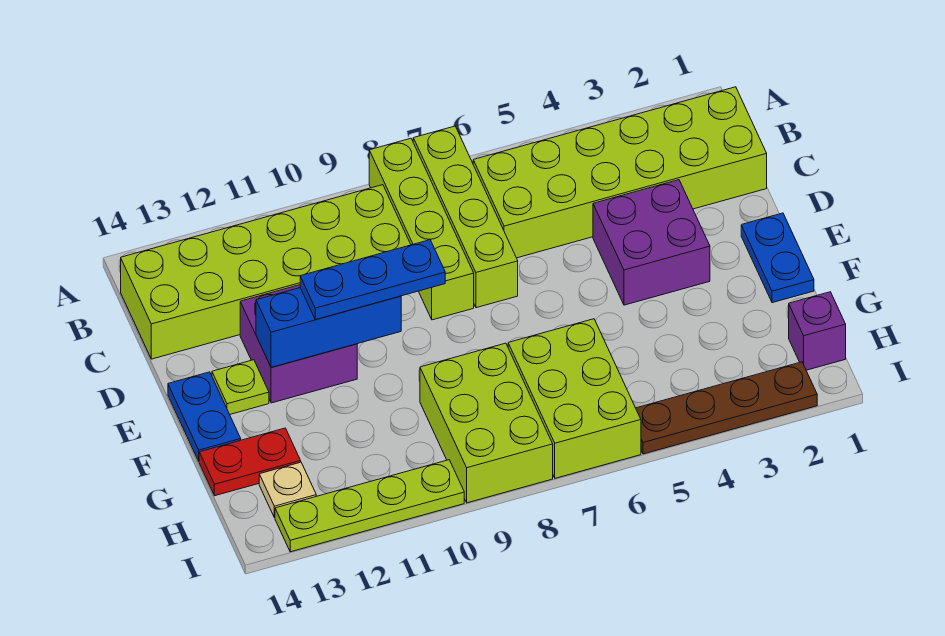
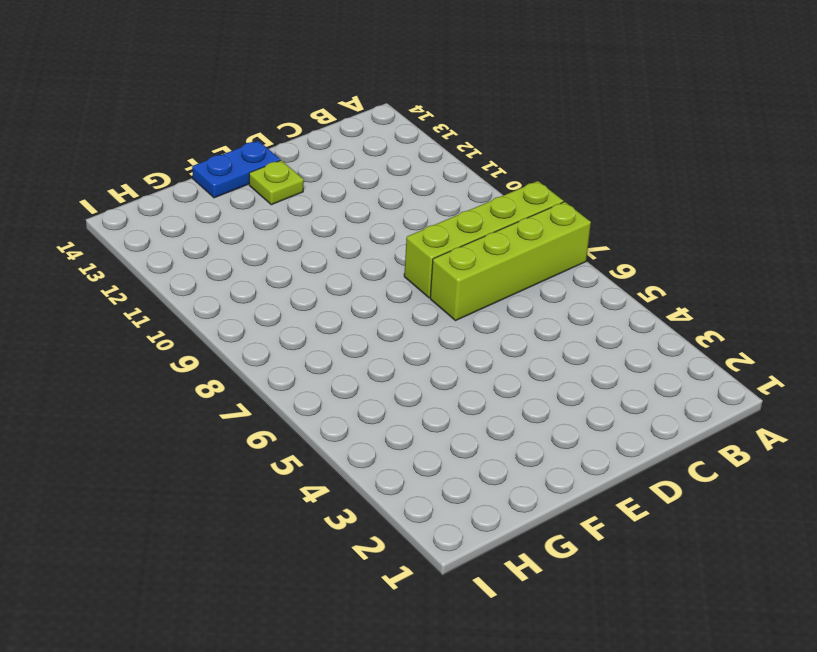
none -> lime 2x6 brick [473,87,767,258]
none -> lime 2x6 brick [121,185,411,359]
none -> purple 2x2 brick [593,180,710,305]

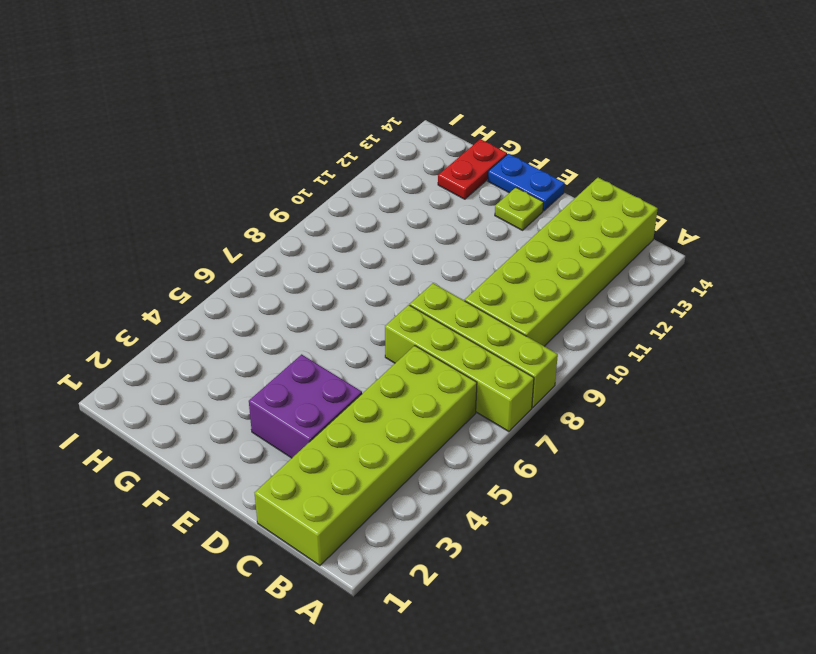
none -> purple 2x2 brick [240,285,357,403]
none -> blue 1x2 plate [741,213,814,303]
none -> lime 2x3 brick [508,319,641,478]

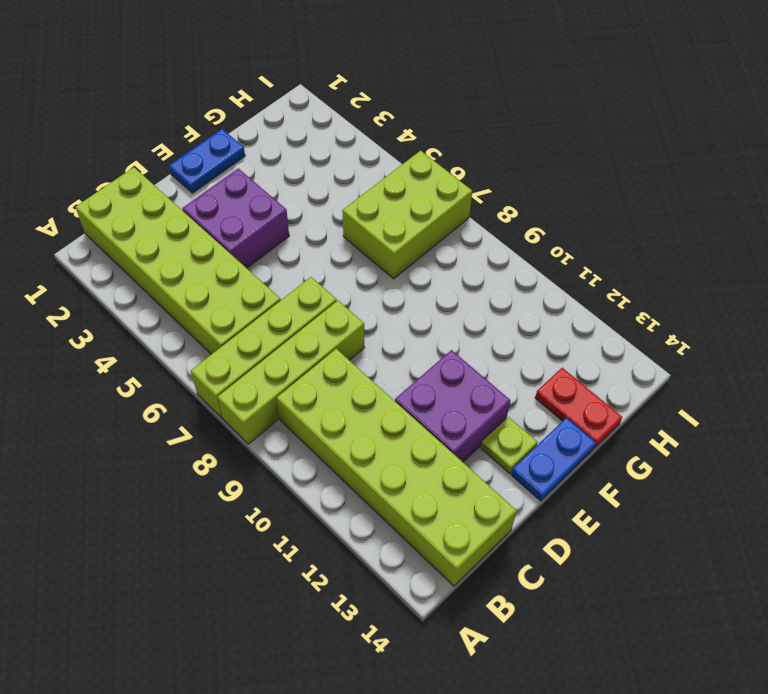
none -> lime 2x3 brick [420,343,553,503]
none -> purple 1x1 brick [789,292,846,370]
none -> tan 1x1 plate [259,462,316,518]

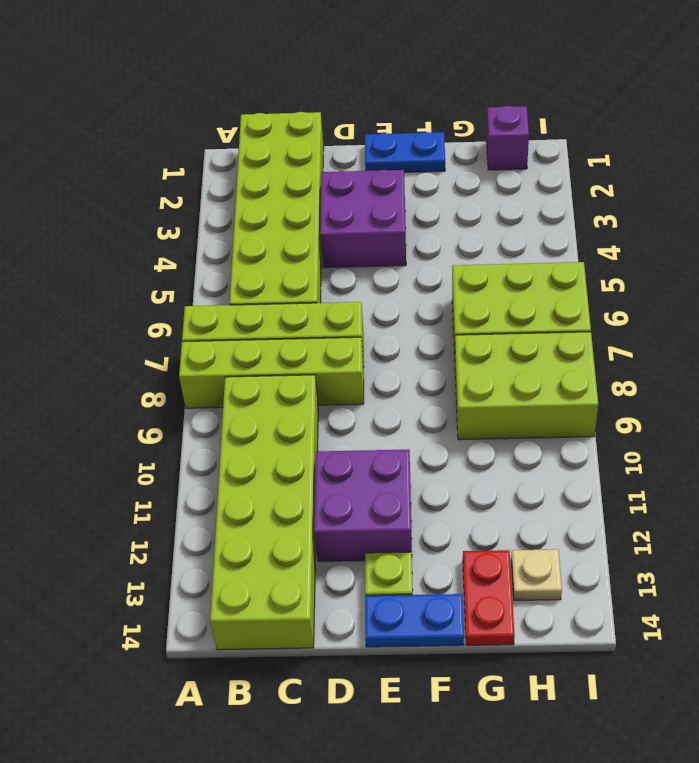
none -> brown 1x4 plate [636,362,817,454]
none -> lime 1x4 plate [275,460,464,552]
none -> blue 1x3 brick [256,288,401,368]

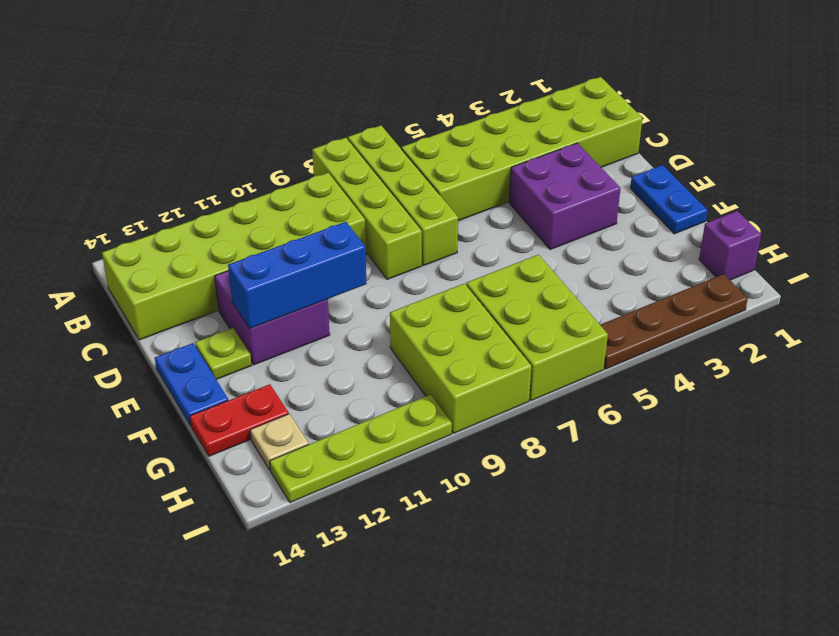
none -> blue 1x3 plate [300,240,445,320]

